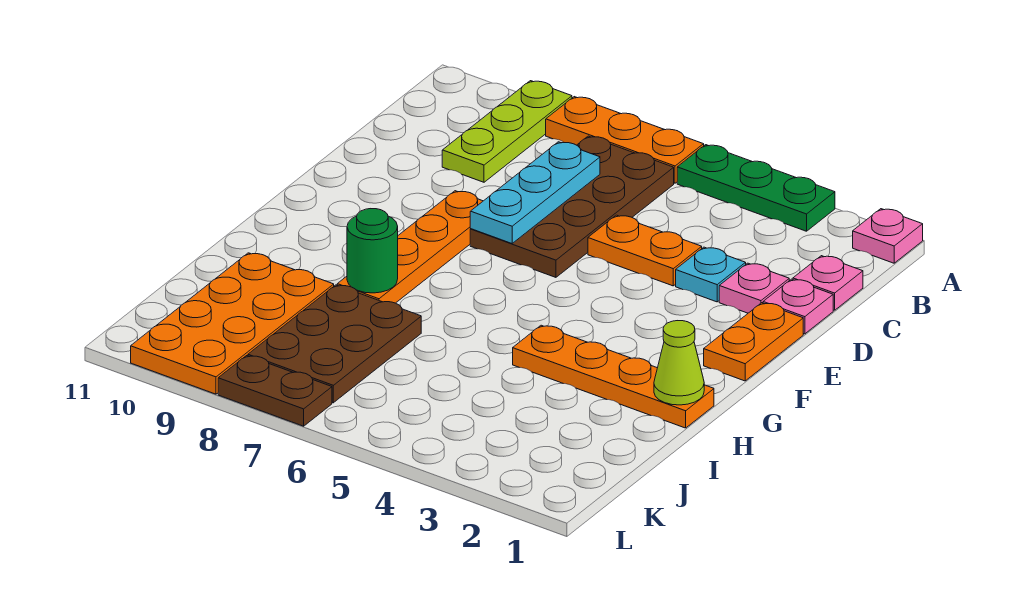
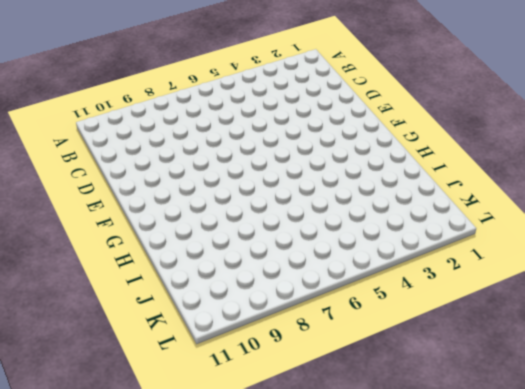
none -> pink 1x1 plate [853,209,923,263]
none -> green 1x3 plate [677,145,835,231]
none -> orange 1x3 plate [546,97,704,183]

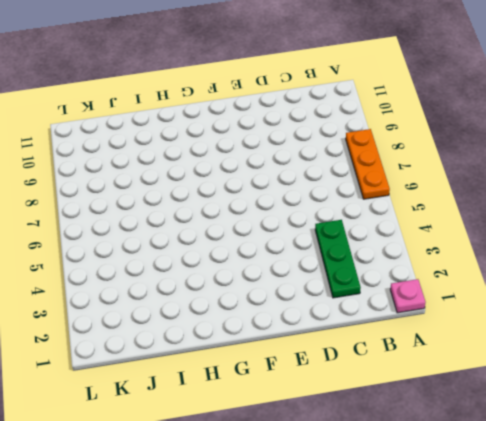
green 1x3 plate [315,220,361,298] -> green 1x3 plate moved to [677,145,835,231]
none -> lime 1x3 plate [442,81,572,182]
none -> brown 2x4 plate [470,136,674,277]
none -> pink 1x1 plate [793,256,863,310]

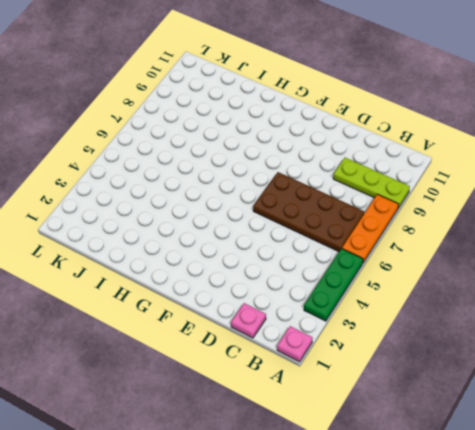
none -> pink 1x1 plate [763,279,833,334]
none -> pink 1x1 plate [719,263,789,313]
none -> cyan 1x1 plate [676,247,746,302]

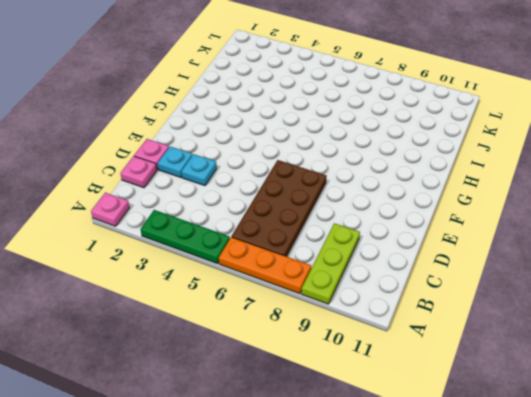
cyan 1x1 plate [158,147,192,178] -> pink 1x1 plate [719,263,789,313]
none -> orange 1x2 plate [588,215,702,286]
none -> orange 1x2 plate [704,303,803,381]
none -> orange 1x4 plate [337,191,483,303]

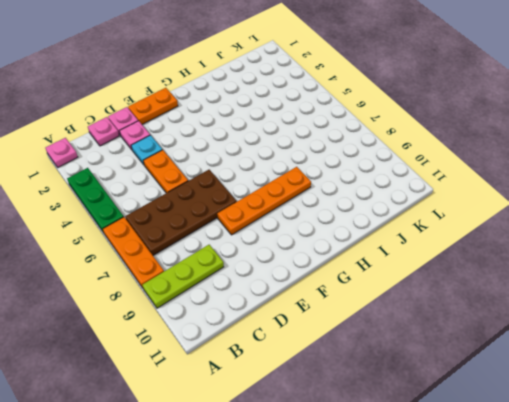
none -> orange 1x4 plate [513,325,714,428]
none -> brown 2x3 plate [248,285,421,403]
none -> orange 2x4 plate [131,253,334,394]

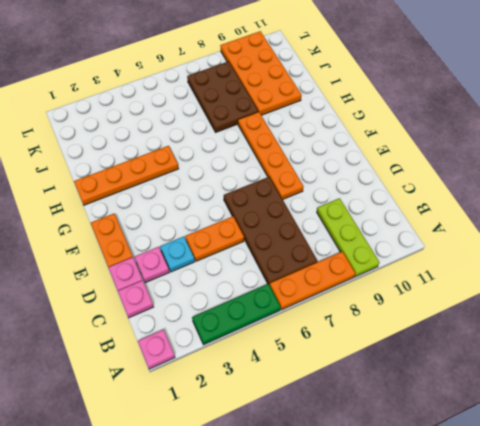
none -> brown 1x2 plate [218,356,332,426]
none -> cyan 1x3 plate [470,142,600,243]
none -> lime 1x1 cone [654,321,704,405]

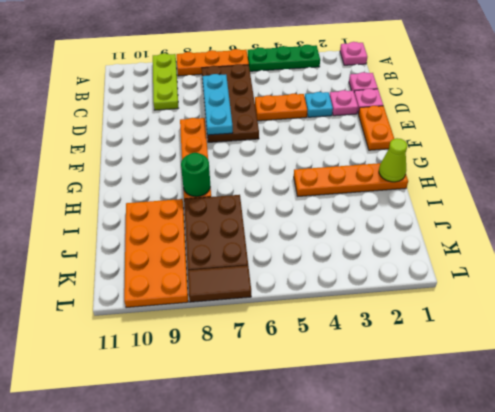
brown 1x2 tile [188,266,251,302] -> brown 1x2 plate [218,356,332,426]

